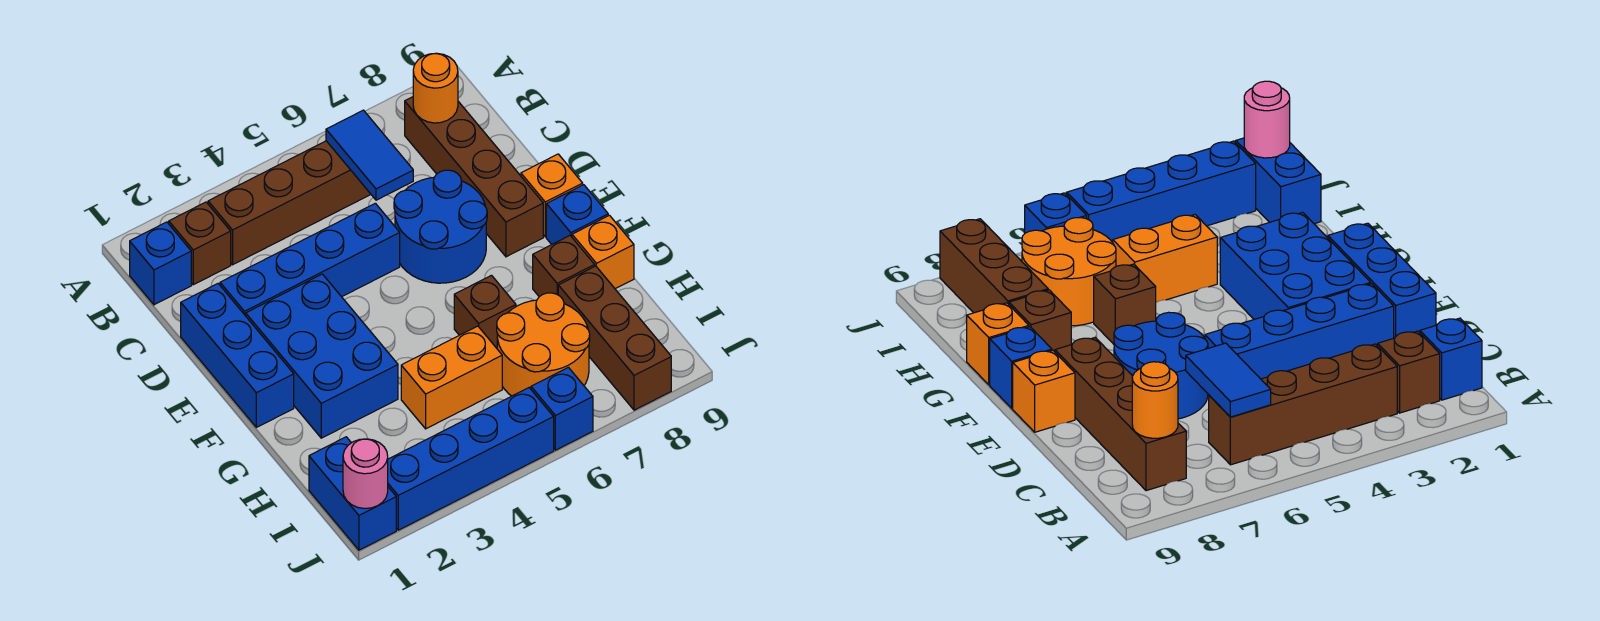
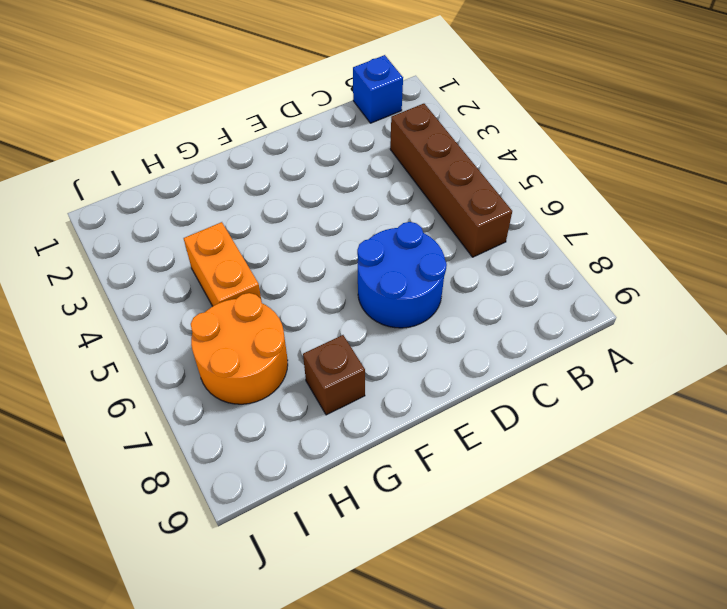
none -> brown 1x1 brick [169,202,231,285]
none -> brown 1x4 brick [405,97,543,257]
none -> blue 1x3 brick [181,284,294,427]

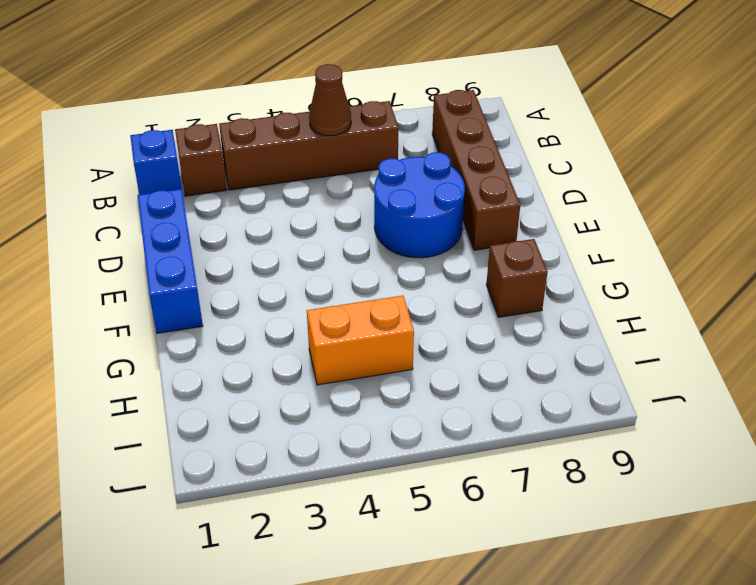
brown 1x1 cone [309,64,351,136] -> none
none -> blue 1x4 brick [220,203,400,316]
none -> blue 2x3 brick [246,274,398,438]
none -> orange 1x1 brick [521,154,583,237]

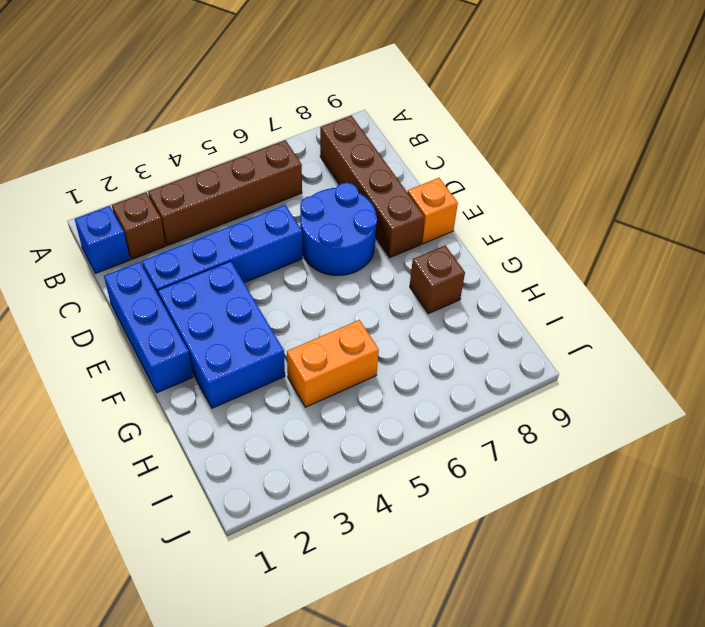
none -> blue 1x1 brick [546,185,608,244]
none -> brown 1x1 brick [454,275,516,348]
none -> orange 1x1 brick [572,215,634,289]

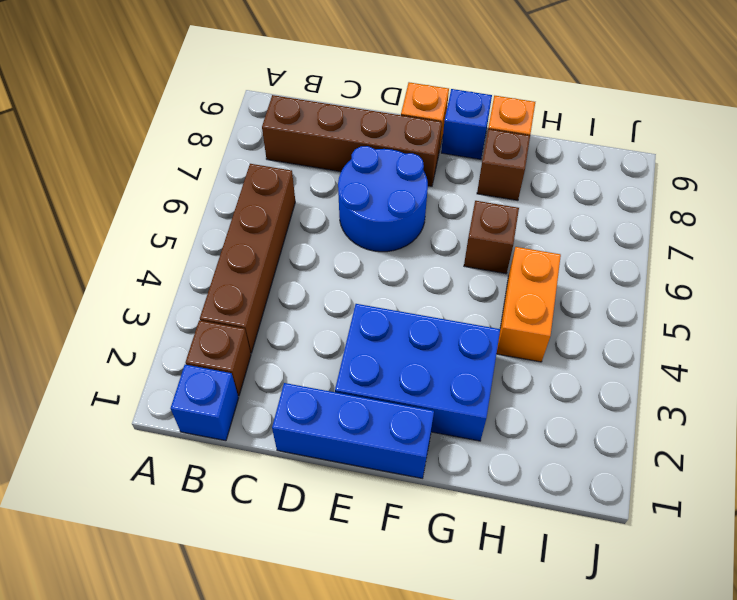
none -> blue 1x4 brick [220,203,400,316]
none -> orange 2x2 round brick [497,293,590,396]
none -> brown 1x3 brick [558,266,671,410]

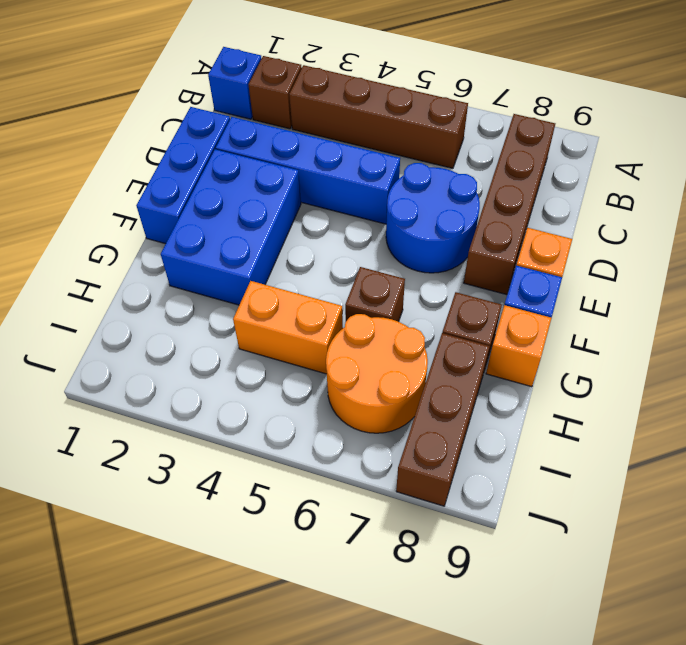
none -> blue 1x2 brick [309,437,396,550]
none -> blue 1x4 brick [388,388,554,530]
none -> blue 1x1 brick [531,367,593,450]

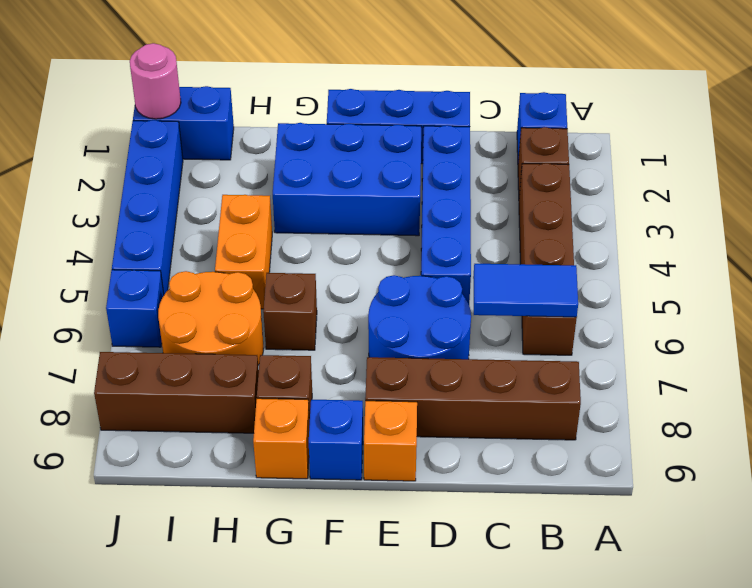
none -> orange 1x1 round brick [413,53,458,123]

